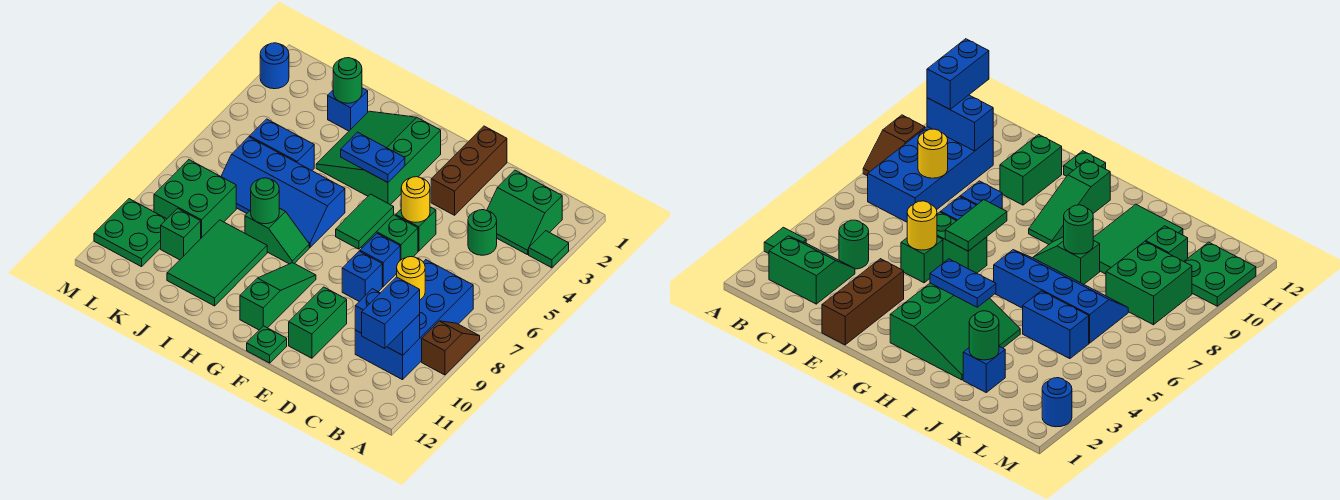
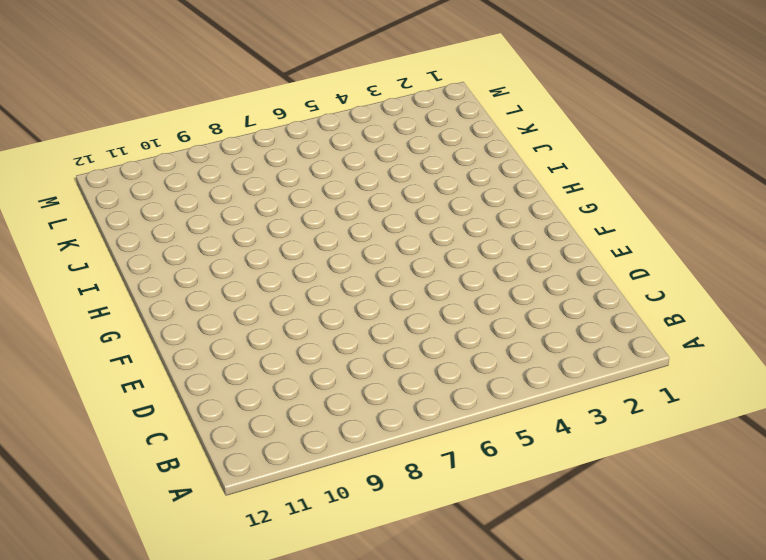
none -> green 1x1 tile [529,231,569,268]
none -> brown 1x2 slope [422,321,480,375]
none -> green 2x2 slope [487,170,562,255]
none -> blue 2x4 brick [355,260,473,380]

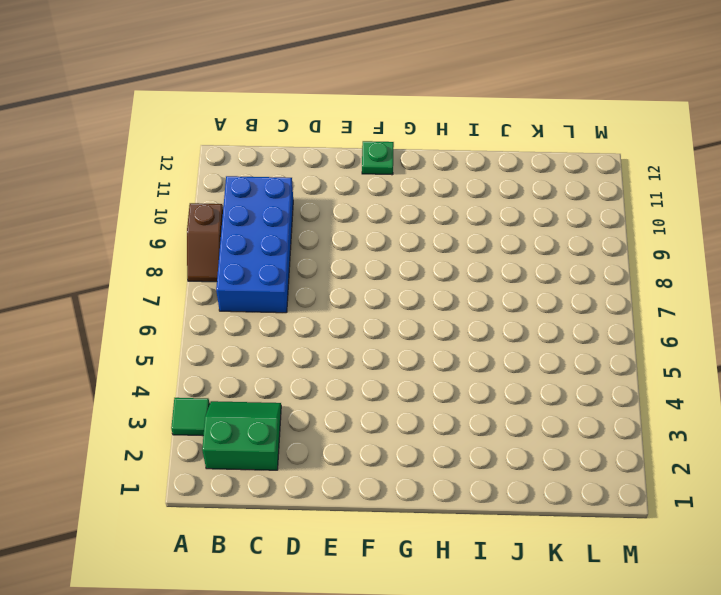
none -> green 1x1 round brick [468,210,497,255]
none -> brown 1x3 brick [431,126,507,215]
none -> green 1x1 brick [396,207,436,251]
none -> green 1x2 brick [361,215,418,260]

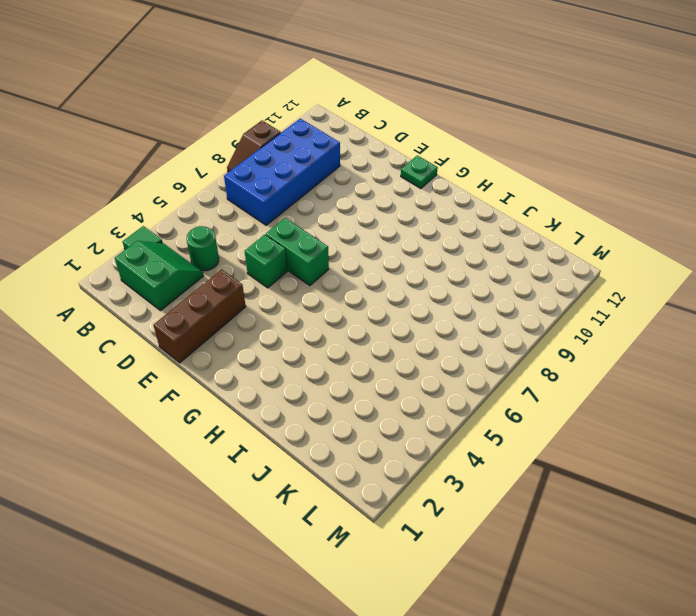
none -> blue 1x1 brick [360,233,400,287]
none -> blue 1x1 brick [342,251,382,301]
none -> green 1x2 brick [289,287,347,358]
none -> green 3x3 slope [316,111,441,205]

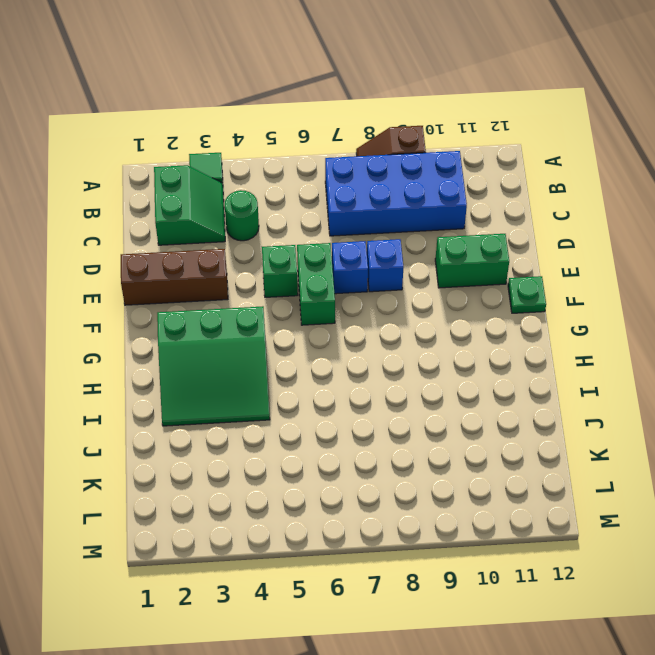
none -> green 1x3 slope [240,263,316,330]
none -> blue 2x4 slope [221,137,345,247]
none -> green 1x2 slope [245,208,309,264]
none -> green 2x3 tile [167,220,267,306]

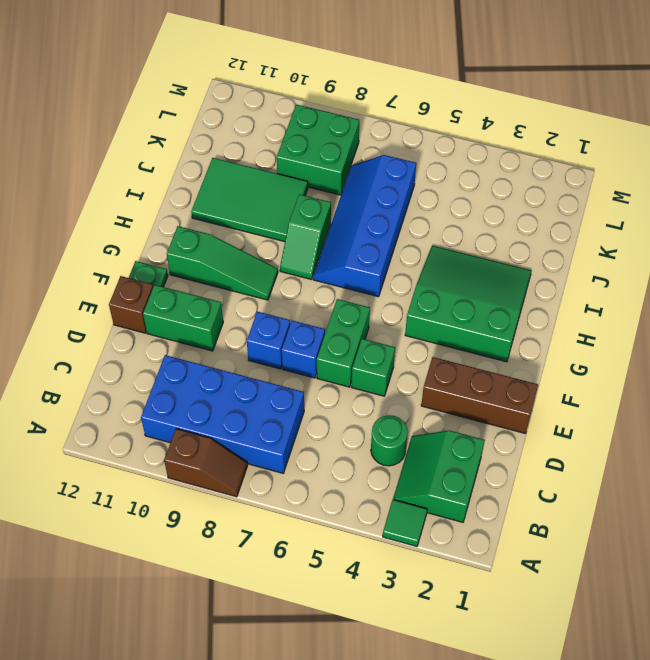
brown 1x1 brick [109,276,153,333] -> none
none -> blue 1x1 brick [328,88,368,131]
none -> blue 1x2 brick [250,119,314,170]
none -> green 1x1 brick [161,208,201,260]
none -> green 2x2 plate [94,199,166,267]

